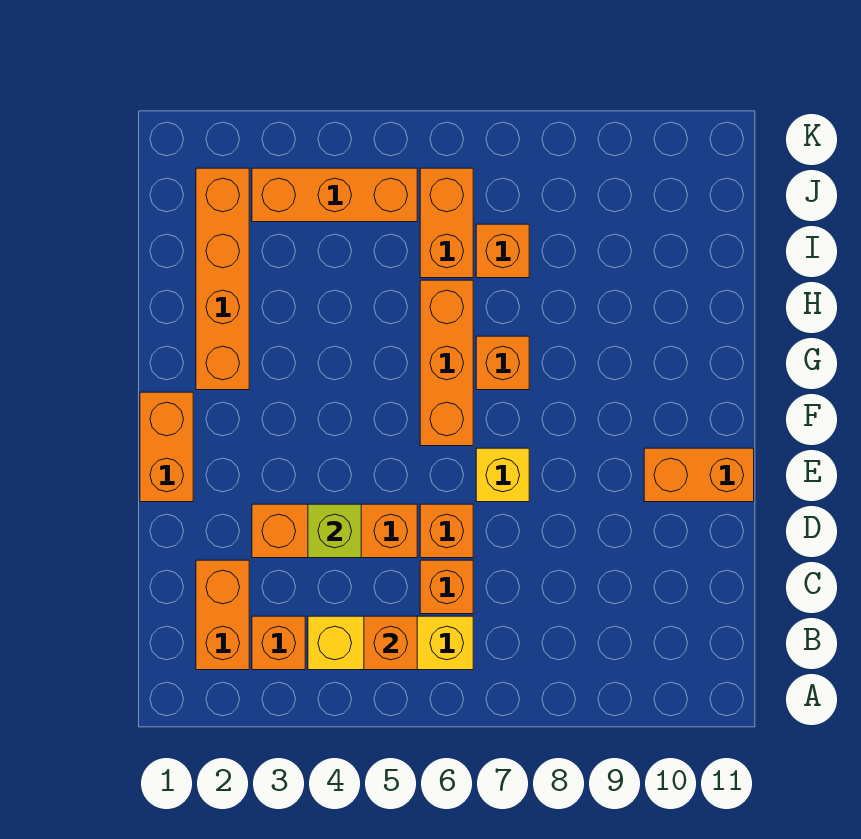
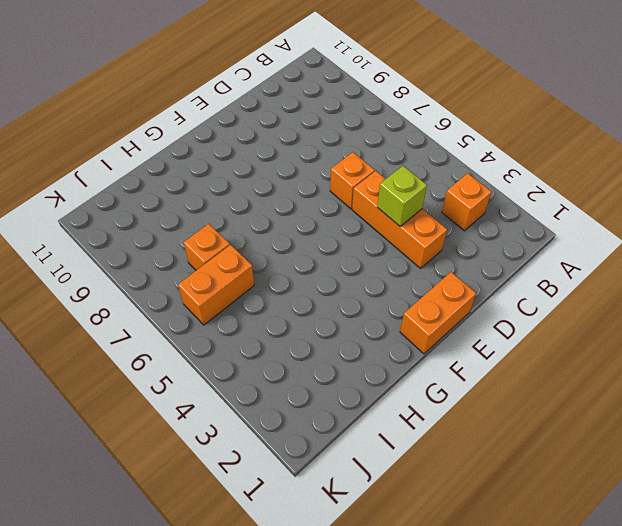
none -> orange 1x2 brick [196,560,249,670]
none -> yellow 1x3 brick [308,616,473,670]
none -> orange 1x1 brick [420,560,473,614]

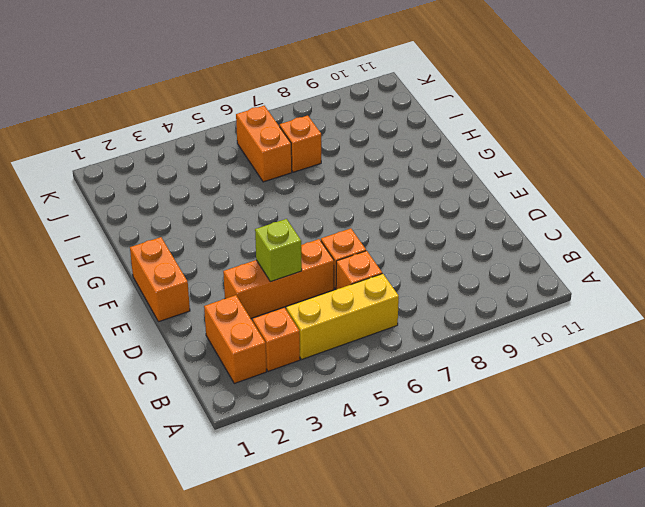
none -> yellow 1x1 brick [476,448,529,502]
none -> orange 1x2 brick [644,448,754,502]
none -> orange 1x3 brick [420,280,473,446]

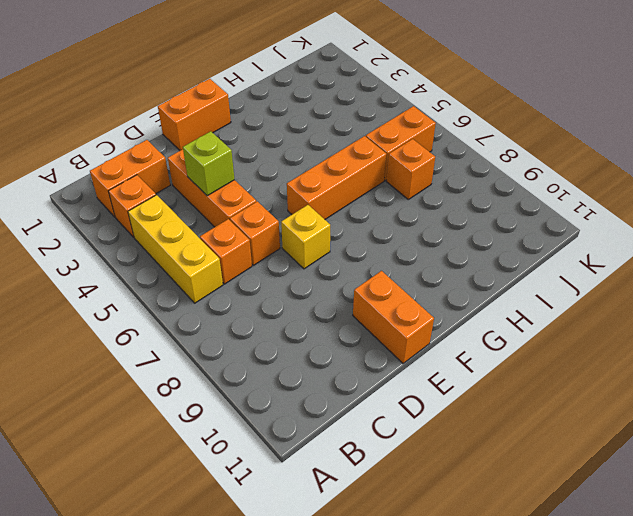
none -> orange 1x4 brick [196,168,249,390]
none -> orange 1x1 brick [476,336,529,390]
none -> orange 1x3 brick [252,168,417,222]

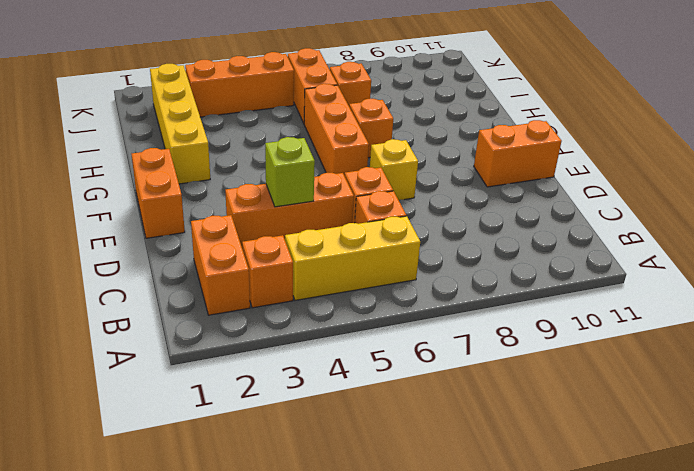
yellow 1x4 brick [150,64,210,184] -> orange 1x4 brick [196,168,249,390]
none -> orange 1x1 brick [364,616,417,670]

